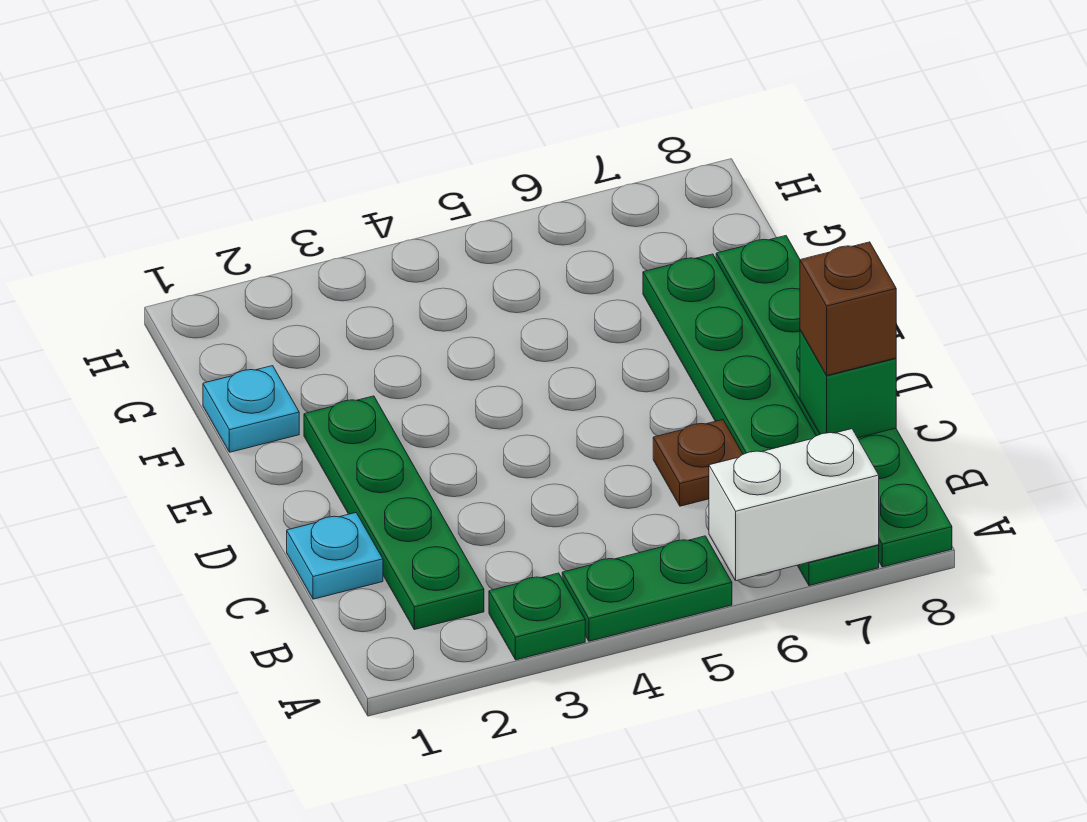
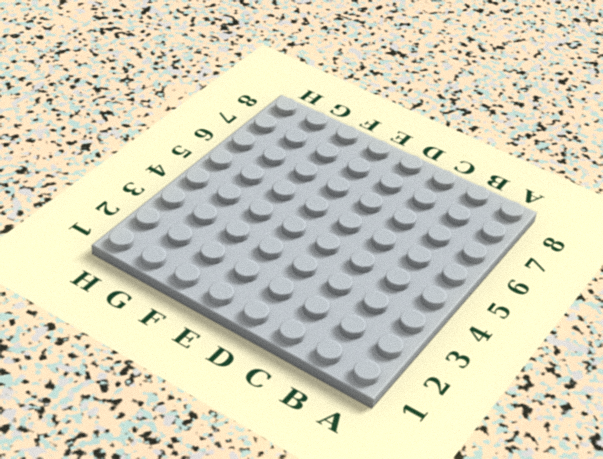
none -> green 1x1 plate [489,573,585,660]
none -> green 1x2 plate [562,536,732,641]

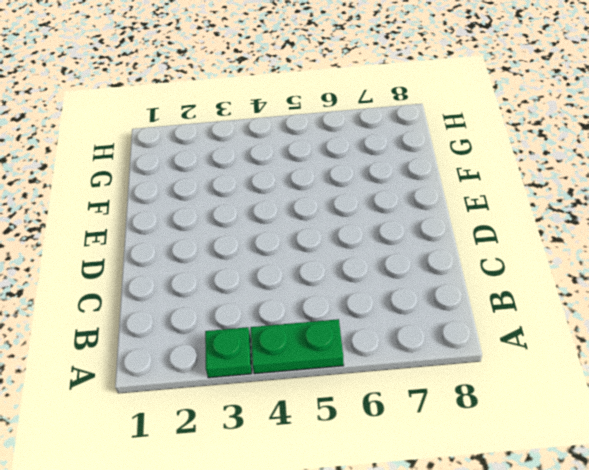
none -> green 1x6 plate [643,254,879,586]
none -> green 1x6 plate [716,236,952,567]

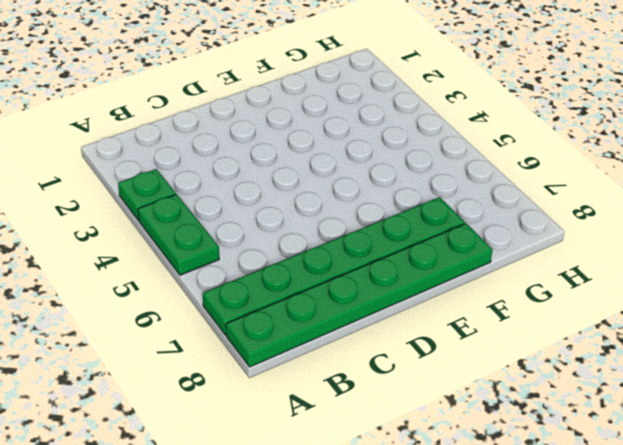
none -> green 1x4 plate [304,396,484,630]
none -> cyan 1x1 plate [287,513,383,599]

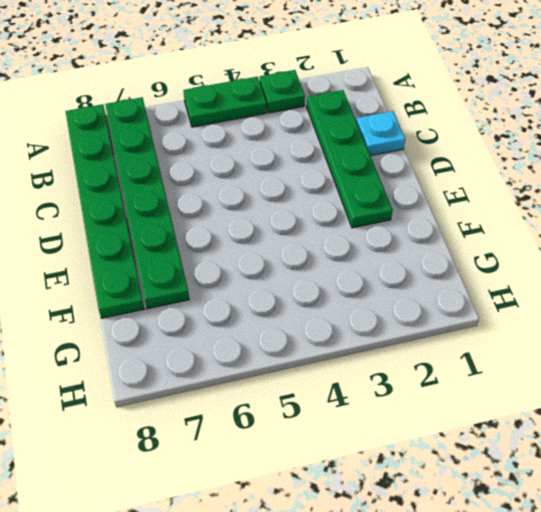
none -> brown 1x1 plate [653,420,743,506]
none -> cyan 1x1 plate [203,366,299,452]

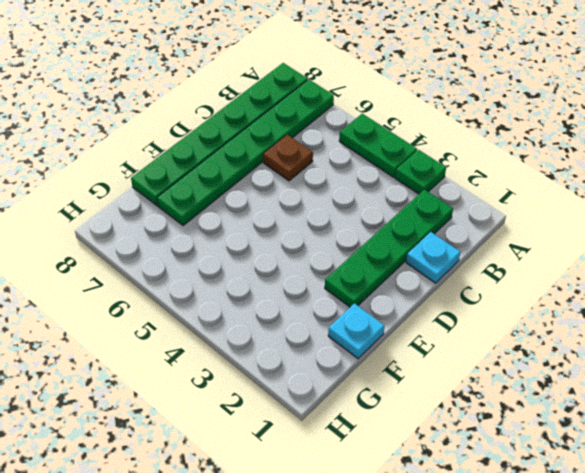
none -> white 1x2 brick [709,429,879,581]
none -> green 1x1 brick [800,330,896,438]

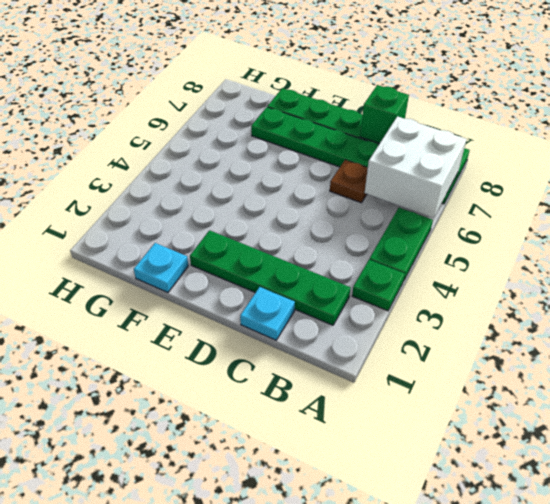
white 2x2 brick [365,116,467,218] -> white 1x2 brick [709,429,879,581]
none -> brown 1x1 brick [800,242,896,375]

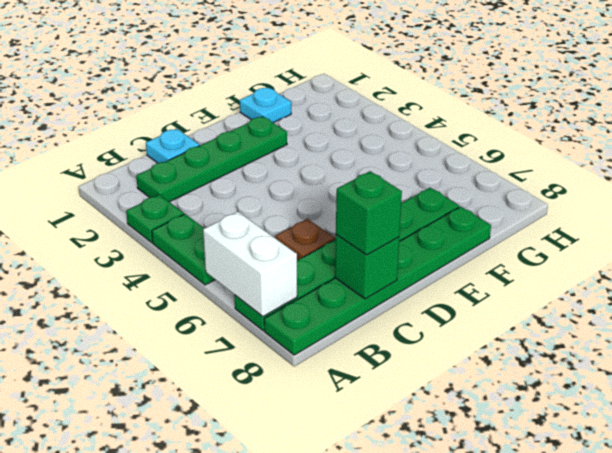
green 1x1 brick [336,171,402,255] -> brown 1x1 brick [800,242,896,375]

